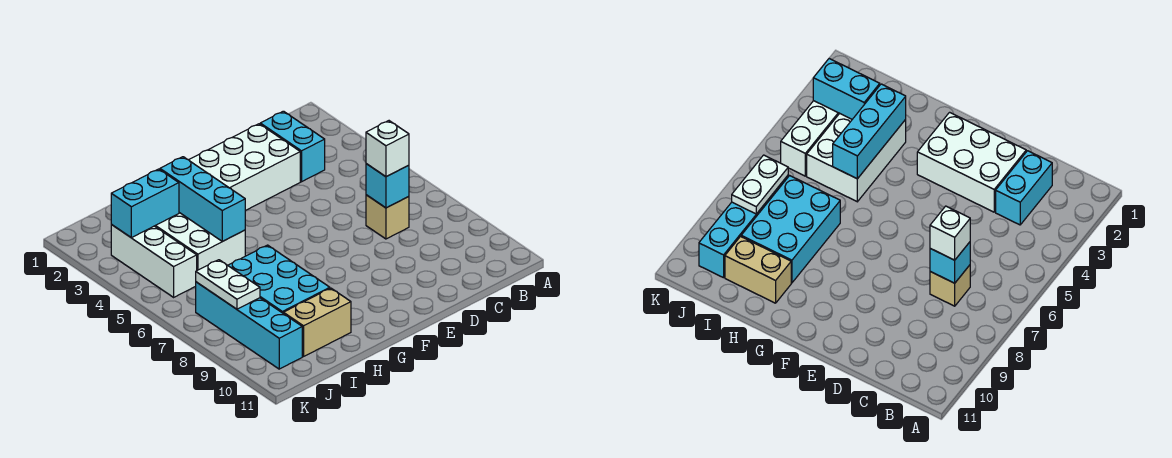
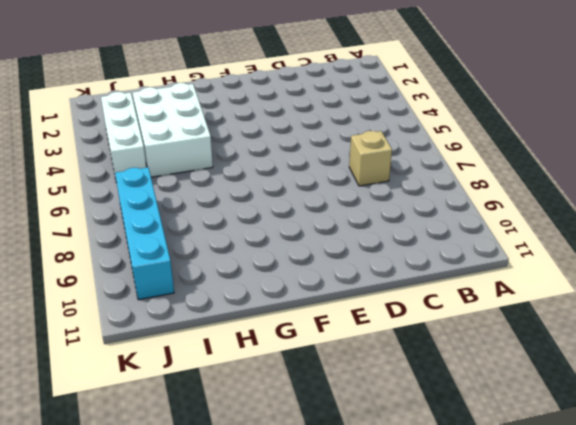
none -> cyan 1x2 brick [260,111,325,182]
none -> white 2x3 brick [189,124,300,211]
none -> cyan 2x3 brick [228,245,330,313]

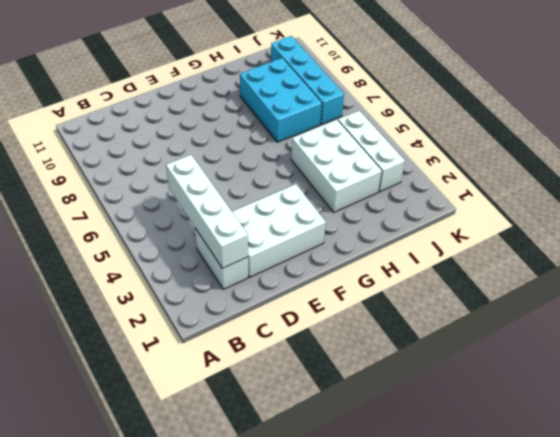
white 1x2 brick [195,228,248,289] -> cyan 1x2 brick [260,111,325,182]
white 1x4 brick [166,155,248,268] -> none
none -> tan 1x1 brick [366,195,409,239]
none -> tan 1x2 brick [283,288,351,357]
none -> cyan 1x1 brick [366,164,409,208]

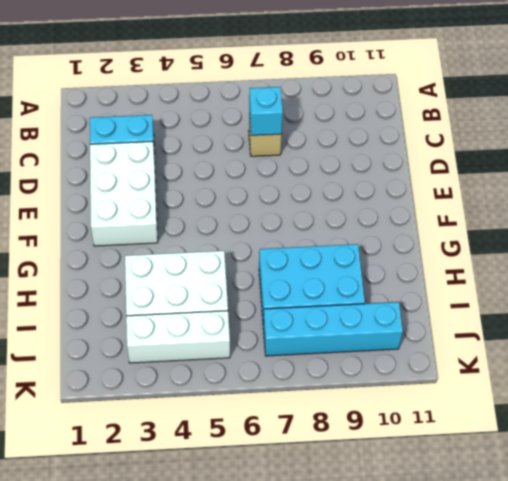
none -> tan 1x2 brick [283,288,351,357]
none -> cyan 1x3 brick [160,157,245,241]
none -> cyan 1x2 brick [111,169,179,238]

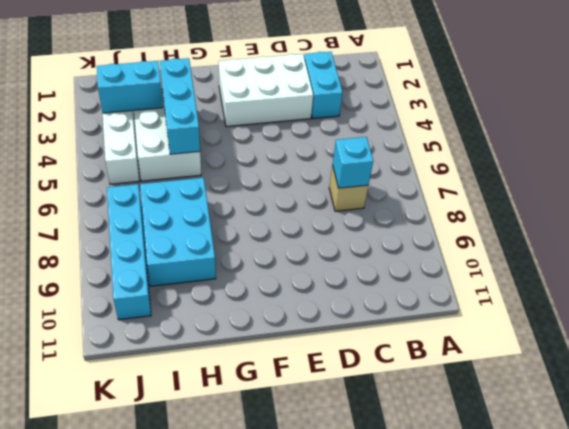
none -> tan 1x2 brick [283,288,351,357]
none -> white 1x2 plate [196,260,260,309]
none -> white 1x1 brick [366,121,409,177]

